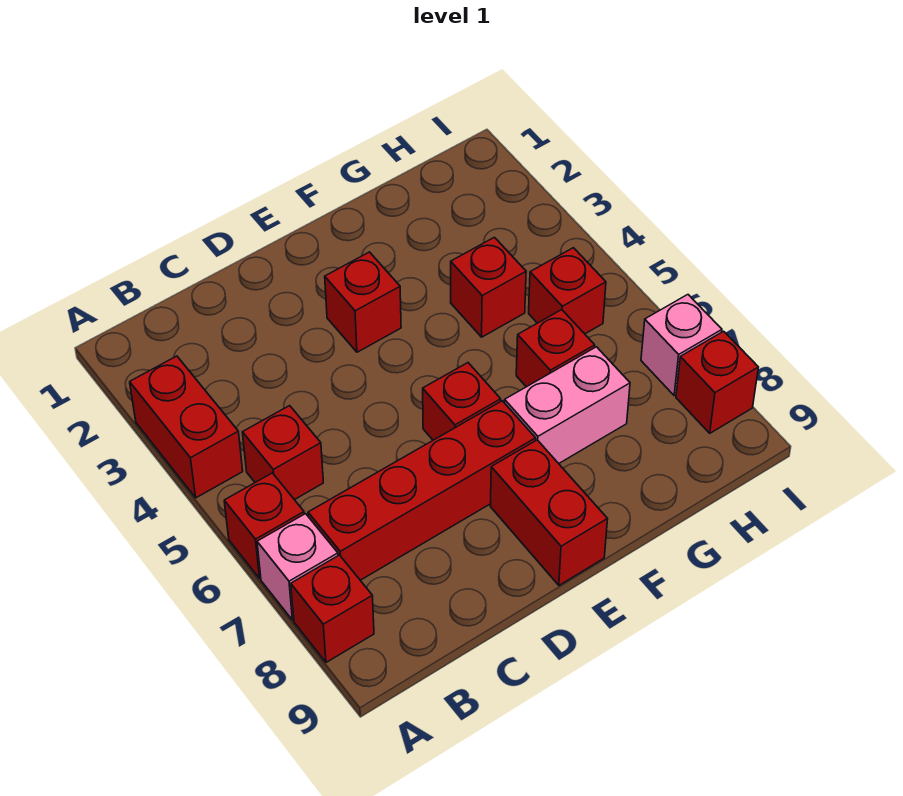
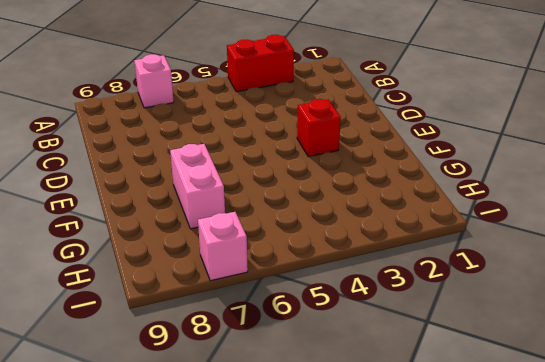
none -> red 1x1 brick [224,473,304,578]
none -> red 1x1 brick [291,555,374,662]
none -> red 1x1 brick [242,406,323,500]

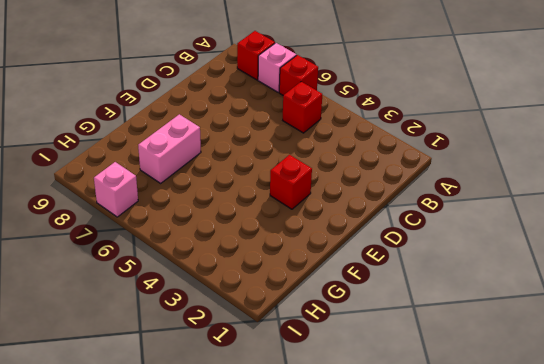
none -> red 1x2 brick [130,356,243,498]
none -> red 1x4 brick [308,401,536,580]
none -> red 1x1 brick [423,363,501,440]

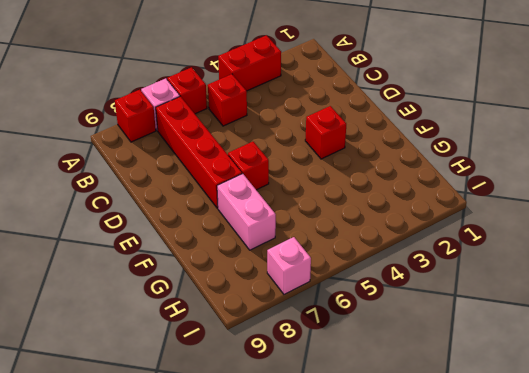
none -> red 1x2 brick [490,440,608,585]
none -> red 1x1 brick [451,237,526,337]
none -> red 1x1 brick [516,310,595,387]

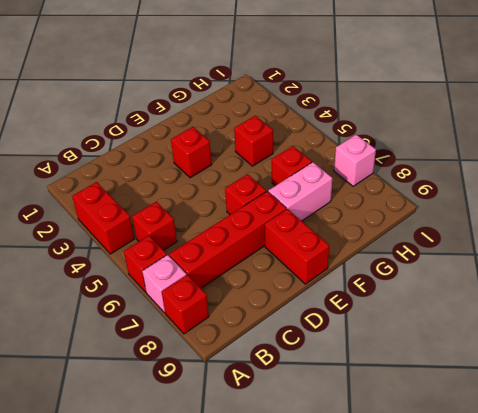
none -> red 1x1 brick [529,248,606,334]
none -> red 1x1 brick [676,331,758,433]

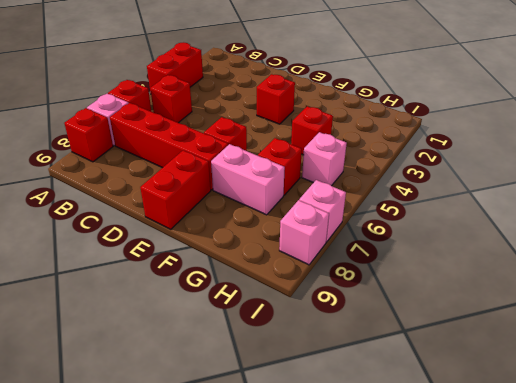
pink 1x1 brick [302,132,347,186] -> red 1x1 brick [529,248,606,334]
pink 1x1 brick [279,200,329,265] -> red 1x1 brick [676,331,758,433]

